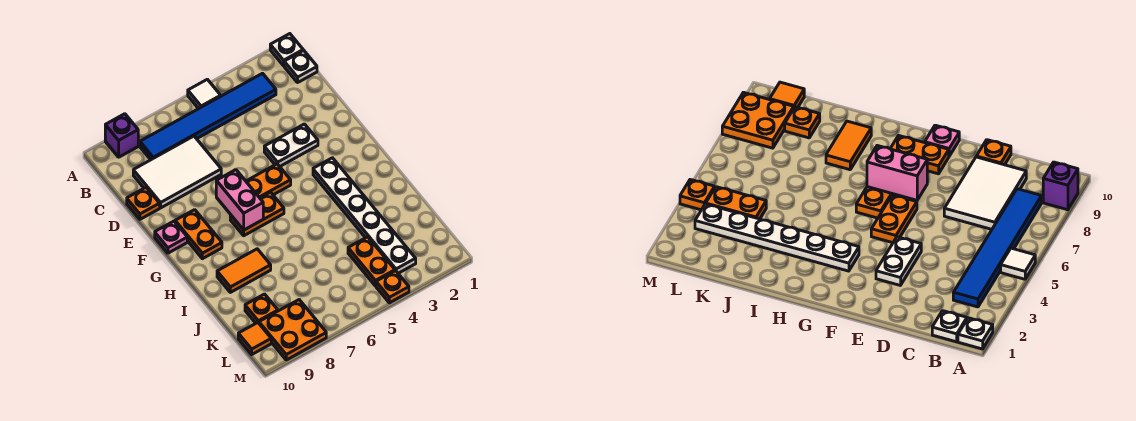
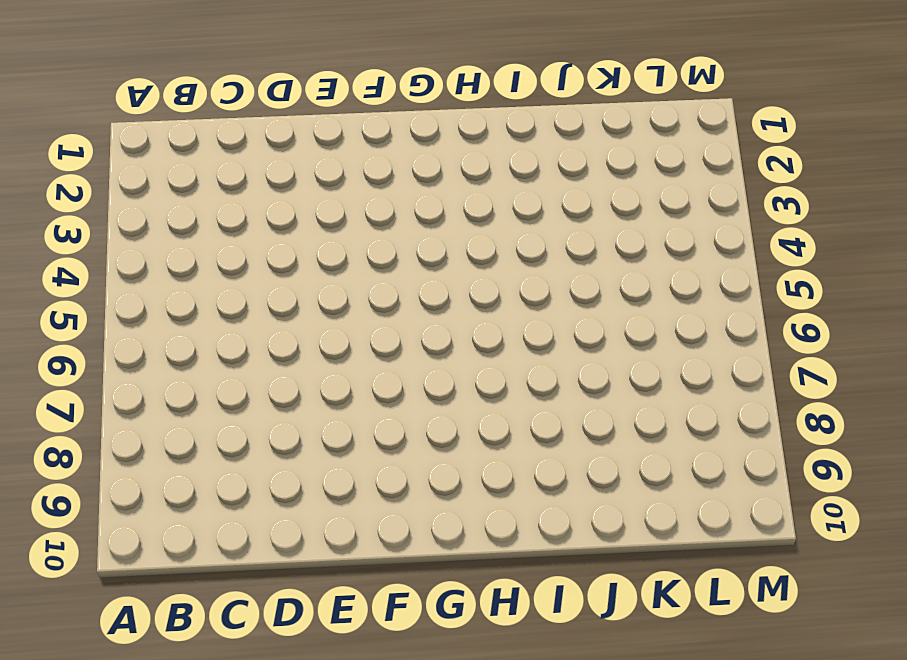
none -> white 1x1 plate [270,34,303,66]
none -> white 1x1 tile [188,79,221,109]
none -> purple 1x1 brick [105,114,138,157]

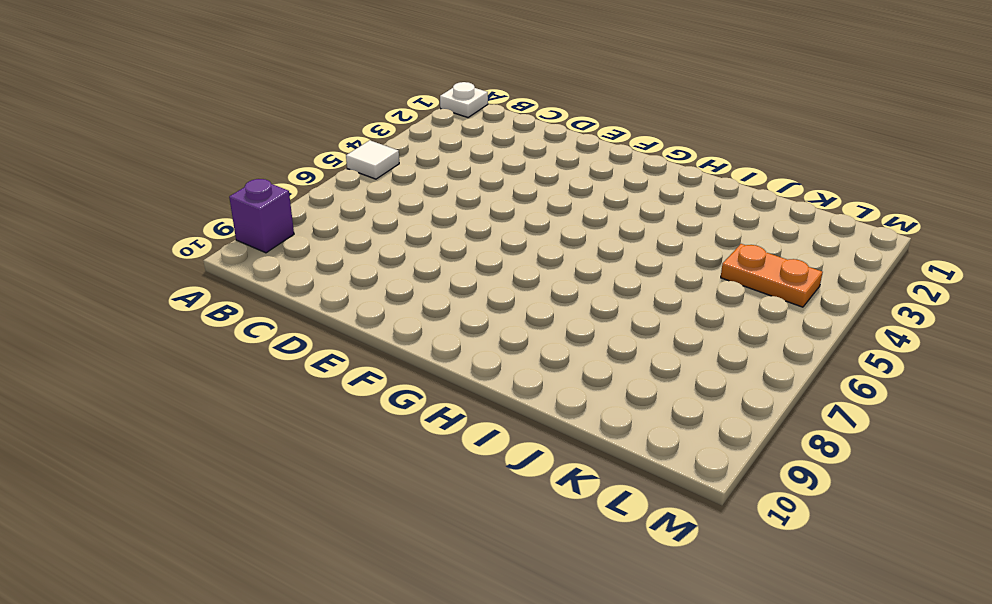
none -> white 1x1 plate [284,50,317,82]
none -> blue 1x6 tile [140,73,276,160]
none -> white 2x3 tile [133,136,221,208]

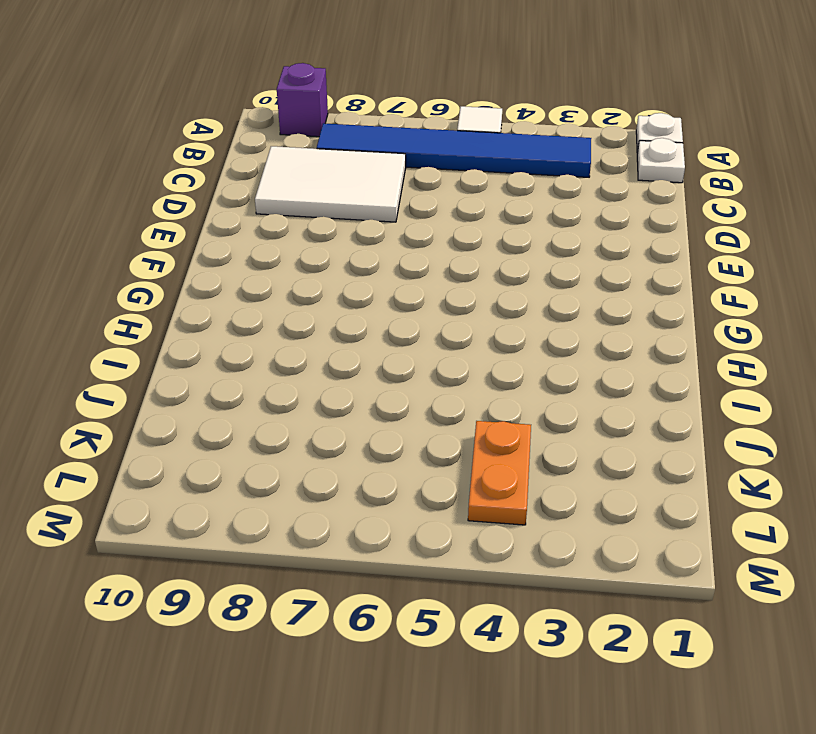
none -> orange 1x1 plate [127,187,160,219]
none -> white 1x2 plate [264,124,318,166]
none -> orange 1x2 plate [246,164,291,198]

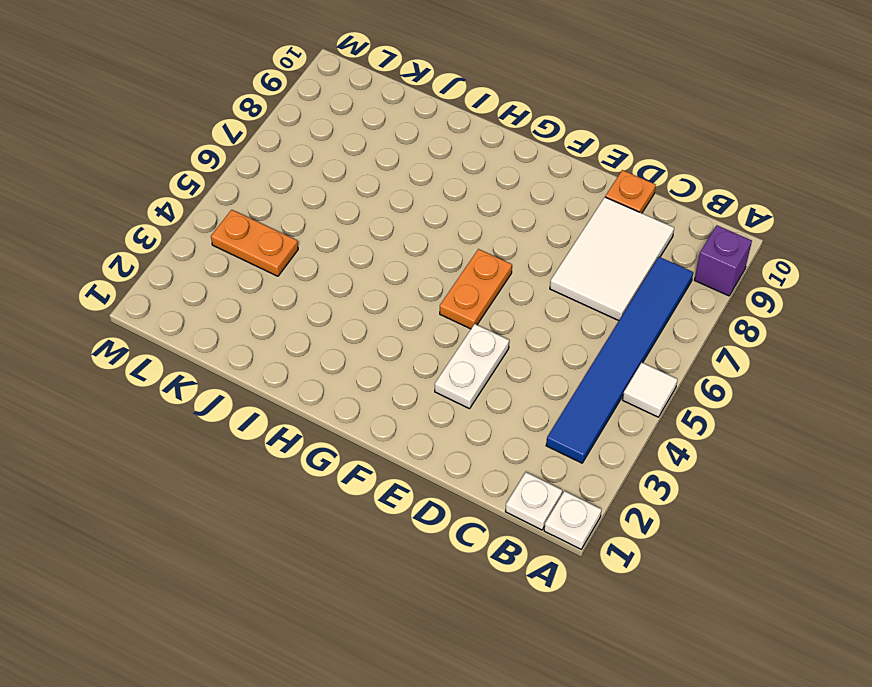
none -> orange 1x2 plate [175,210,222,259]
none -> pink 1x1 plate [155,221,187,253]
none -> white 1x6 plate [313,158,416,273]

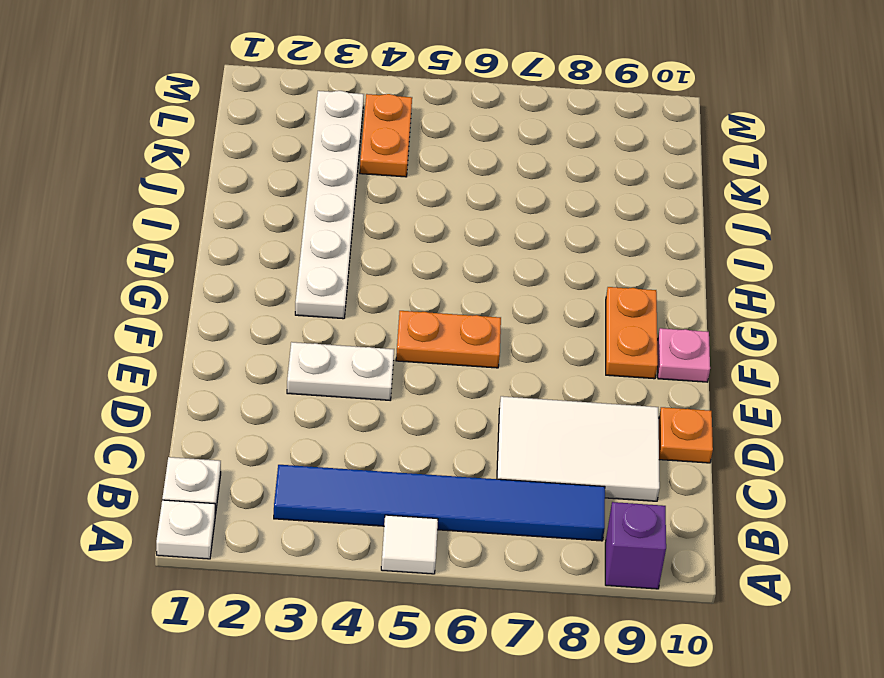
none -> orange 1x2 plate [230,192,284,236]
none -> orange 1x2 tile [217,249,271,292]
none -> orange 1x1 plate [245,294,278,323]

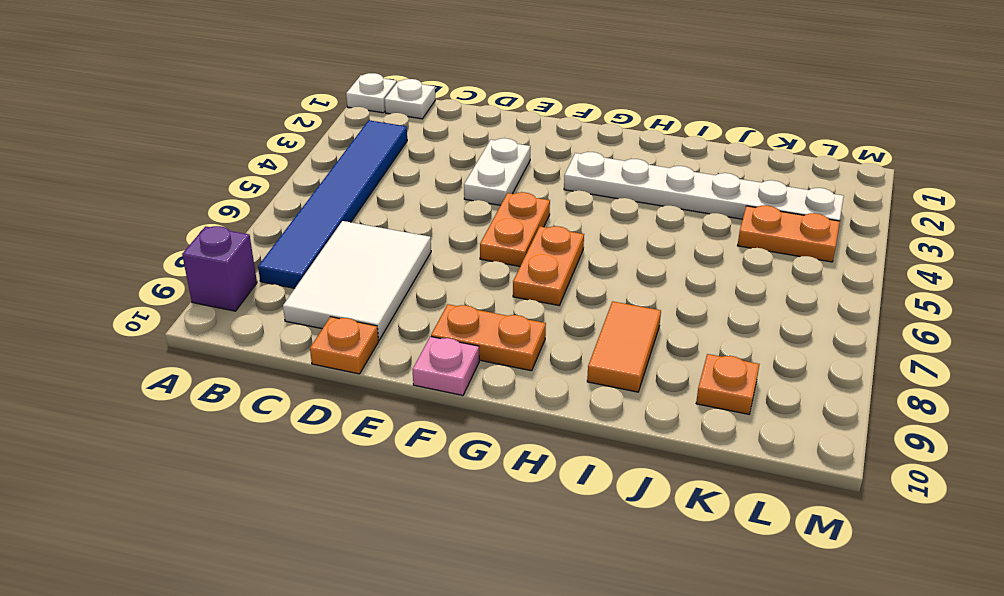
none -> white 1x1 tile [188,79,221,109]
none -> orange 2x2 plate [259,300,326,360]
none -> orange 1x1 tile [238,323,271,354]

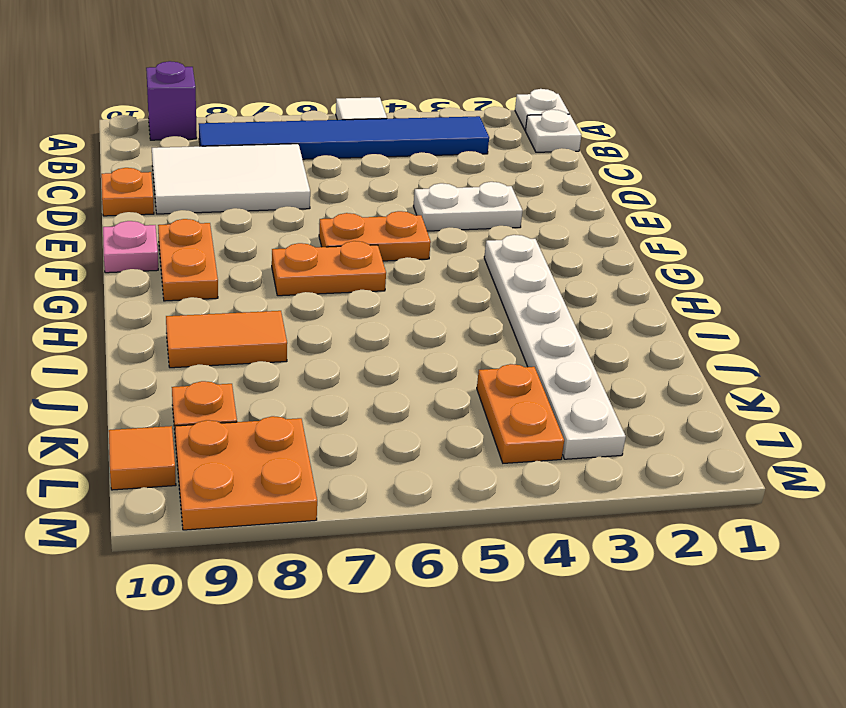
none -> orange 1x1 plate [376,271,409,303]
none -> pink 1x2 brick [216,170,263,230]

